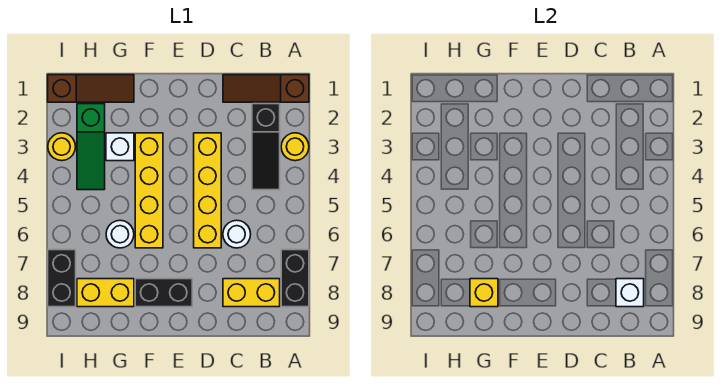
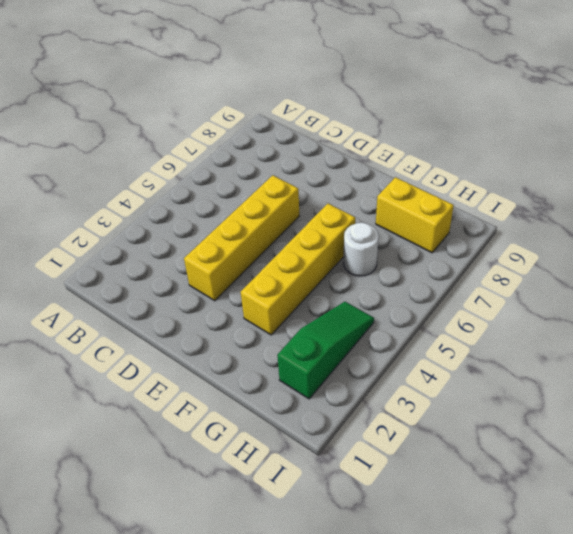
none -> brown 1x3 slope [223,75,309,102]
none -> yellow 1x1 round brick [281,133,309,161]
none -> black 1x2 brick [281,250,309,307]

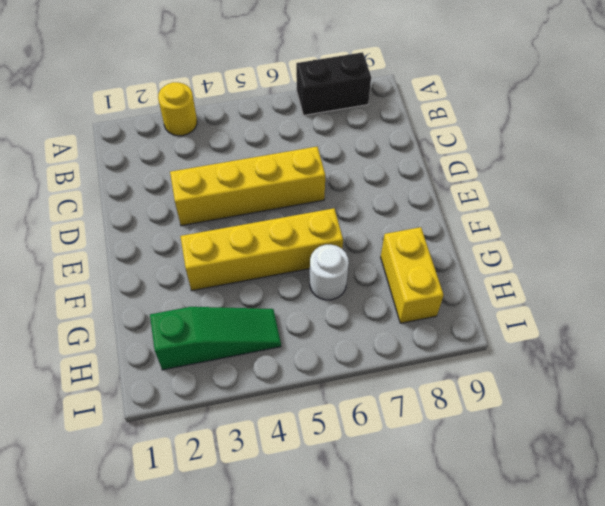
none -> brown 1x3 slope [223,75,309,102]
none -> black 1x3 slope [252,104,280,190]
none -> yellow 1x2 brick [223,279,280,307]

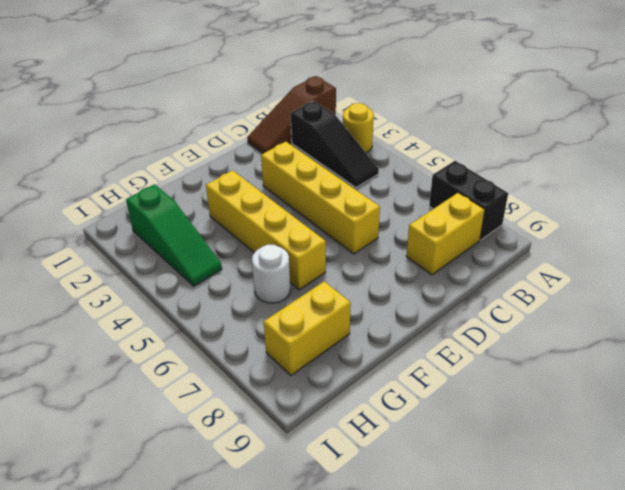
none -> white 1x1 round brick [223,220,251,248]
none -> black 1x2 brick [135,279,192,307]
none -> brown 1x3 slope [48,75,134,102]

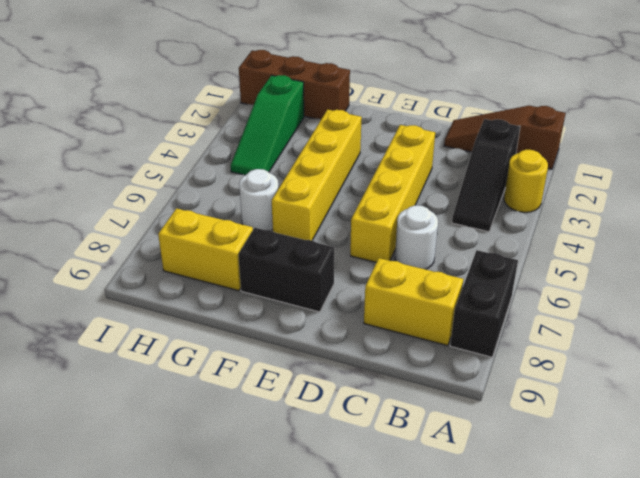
brown 1x3 brick [239,50,350,119] -> brown 1x3 slope [48,75,134,102]
none -> white 1x1 brick [106,133,134,161]
none -> yellow 1x1 round brick [48,133,76,161]
none -> black 1x2 brick [48,250,76,307]

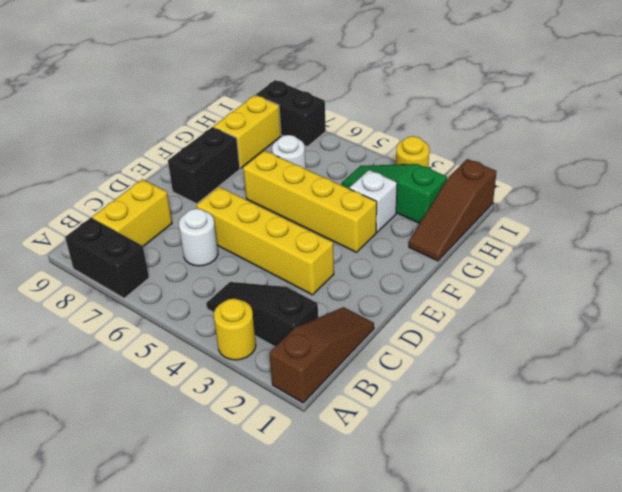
none -> white 1x1 brick [616,279,644,307]
none -> yellow 1x1 brick [470,279,498,307]

